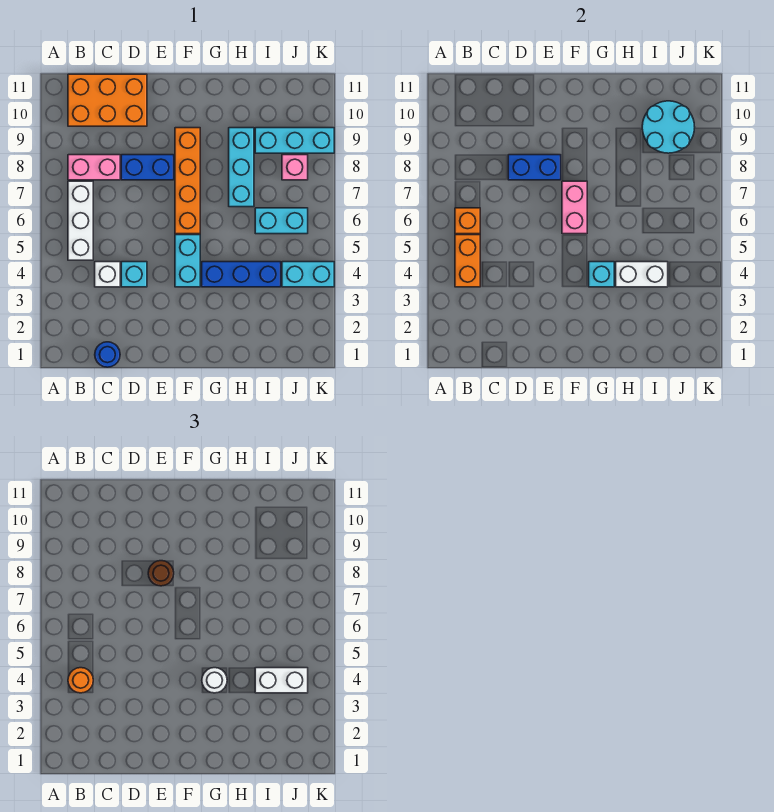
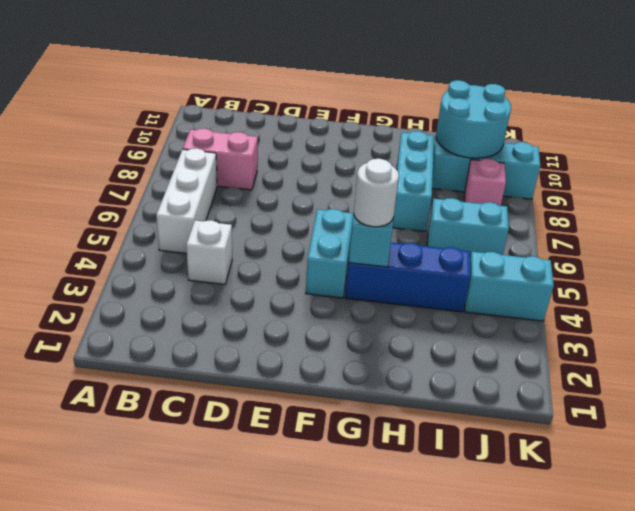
none -> orange 2x3 brick [68,74,147,126]
none -> blue 1x1 round brick [95,342,120,367]
none -> cyan 1x1 brick [121,262,147,287]

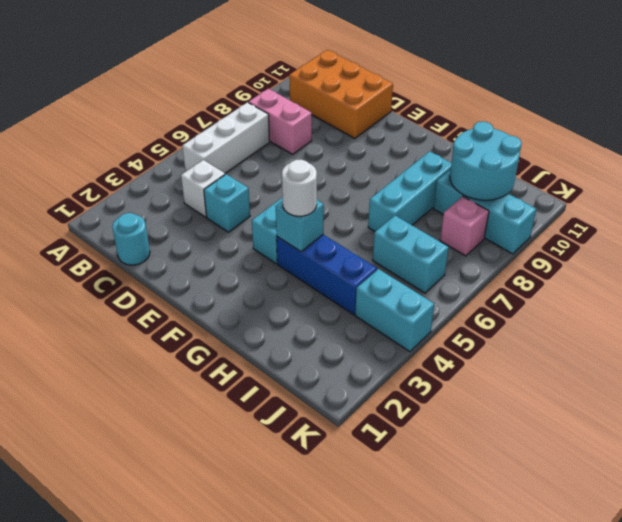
cyan 1x1 round brick [112,213,150,265] -> blue 1x1 round brick [95,342,120,367]
none -> blue 1x2 brick [121,155,174,180]
none -> orange 1x4 brick [175,128,200,234]
none -> orange 1x2 brick [455,235,480,287]

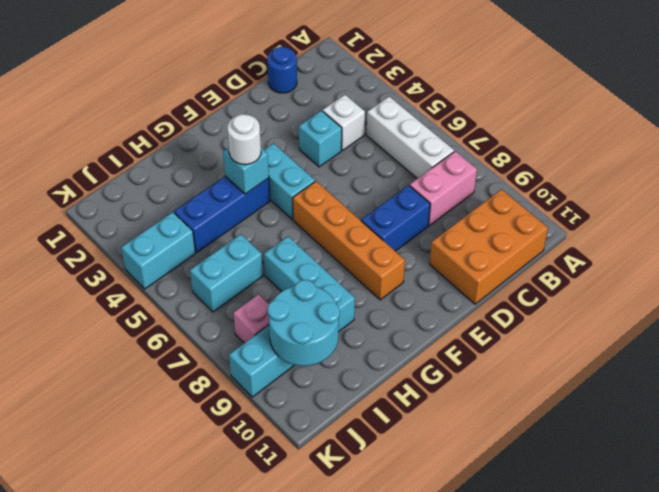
none -> orange 1x2 brick [455,235,480,287]
none -> orange 1x1 brick [455,208,480,234]
none -> blue 1x2 brick [508,155,561,180]

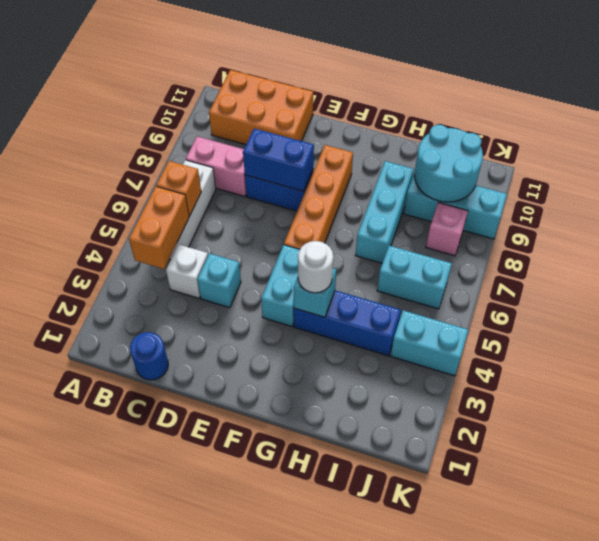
none -> pink 1x2 brick [562,181,587,234]
none -> white 1x2 brick [616,262,668,287]
none -> orange 1x1 round brick [68,668,93,693]

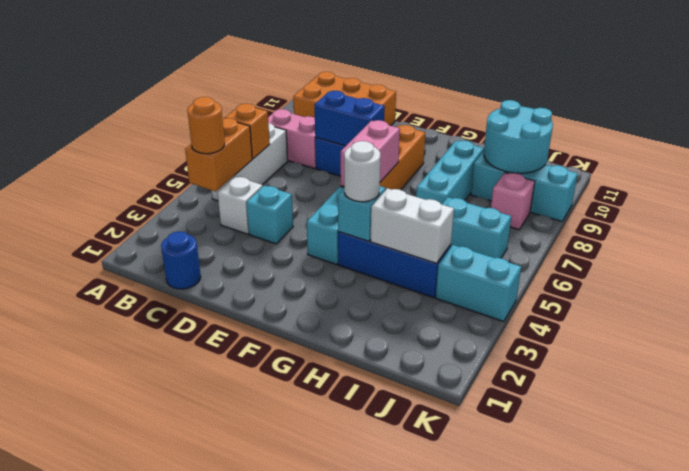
none -> brown 1x1 round brick [148,561,174,586]
none -> white 1x2 brick [255,668,308,693]

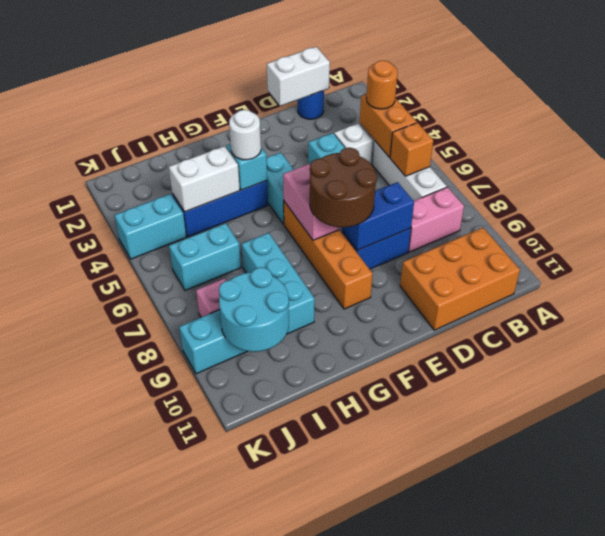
white 1x2 brick [267,47,330,106] -> white 1x2 brick moved to [255,668,308,693]
brown 2x2 round brick [310,148,377,227] -> brown 1x1 round brick [148,561,174,586]

